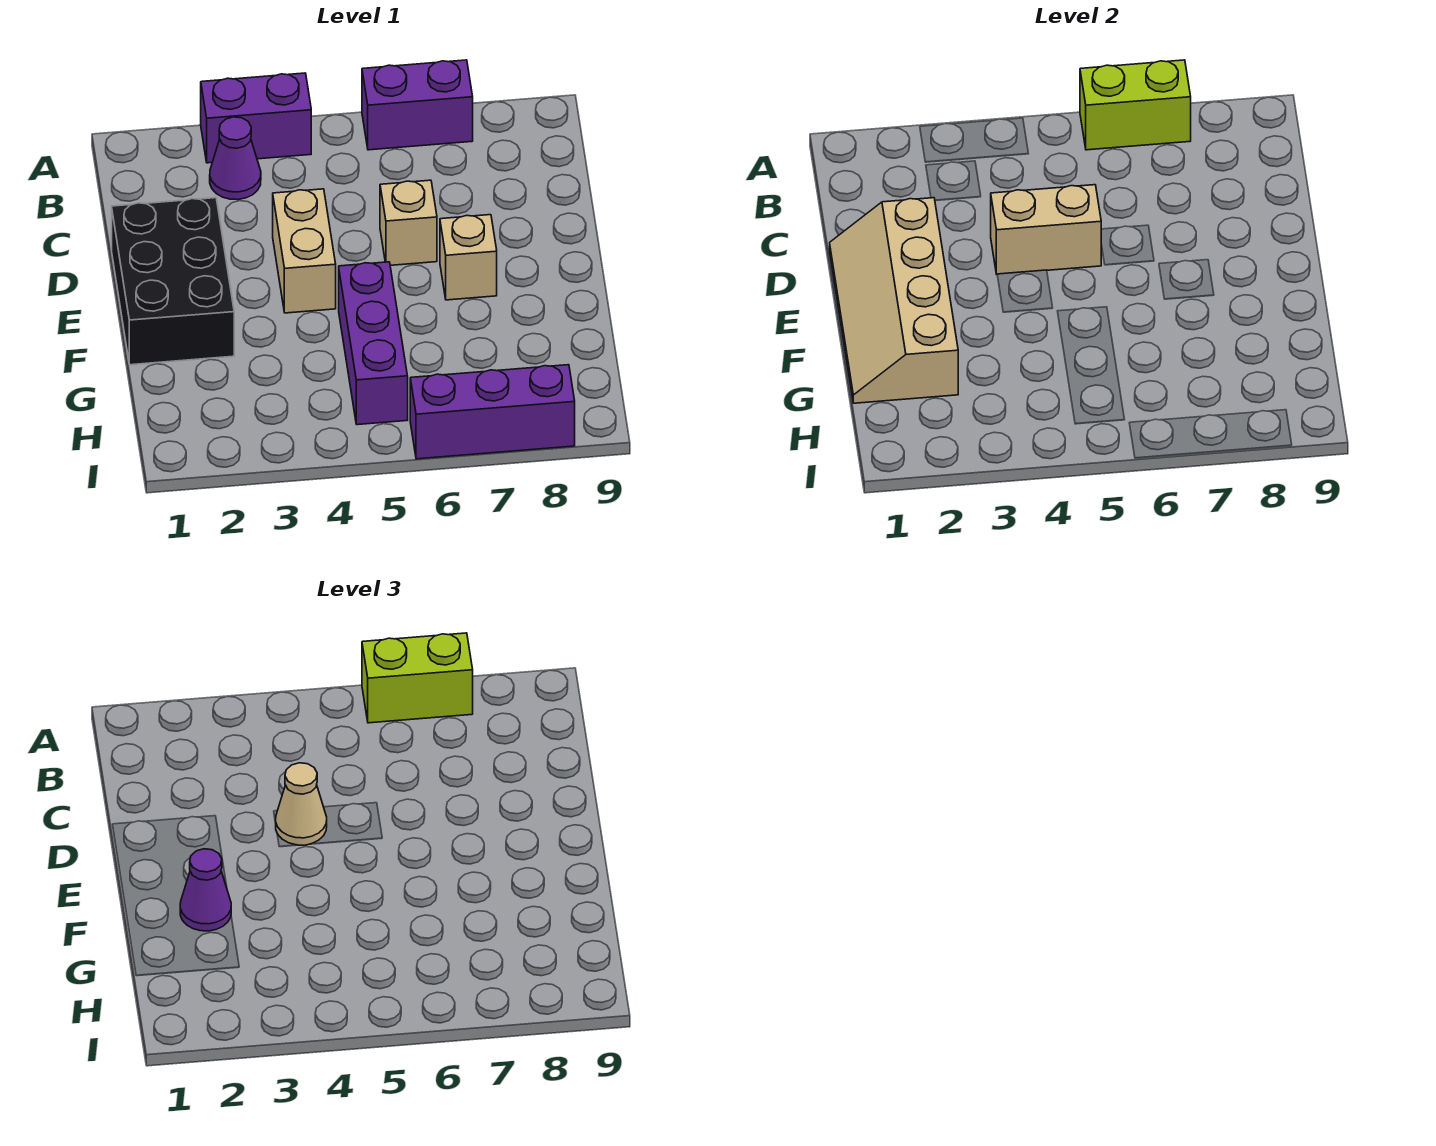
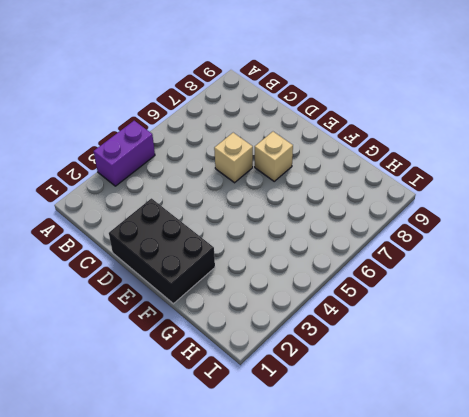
none -> purple 1x2 brick [362,60,473,150]
none -> purple 1x1 cone [210,117,261,200]
none -> tan 1x2 brick [273,189,336,313]

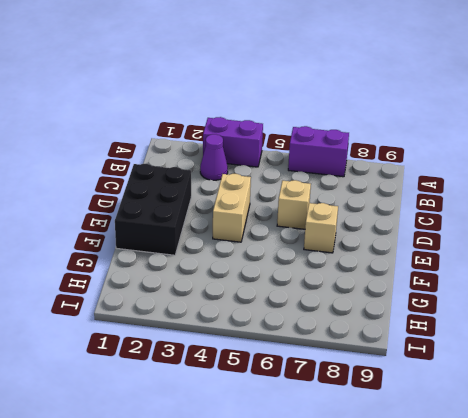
none -> purple 1x3 brick [339,262,408,425]
none -> purple 1x3 brick [410,365,575,459]
none -> lime 1x2 brick [1080,60,1191,150]

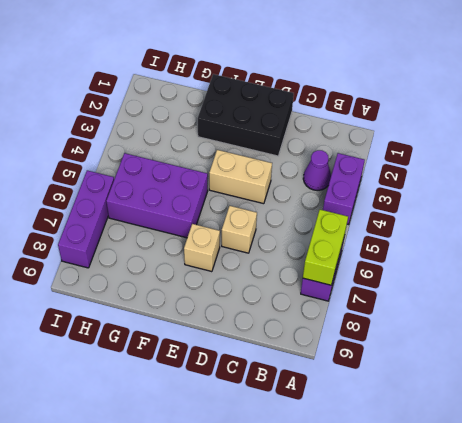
purple 2x3 brick [106,153,208,238] -> purple 1x3 brick [339,262,408,425]
none -> tan 2x4 slope [830,198,958,403]
none -> tan 1x2 brick [991,185,1101,274]
none -> lime 1x2 brick [362,633,473,723]

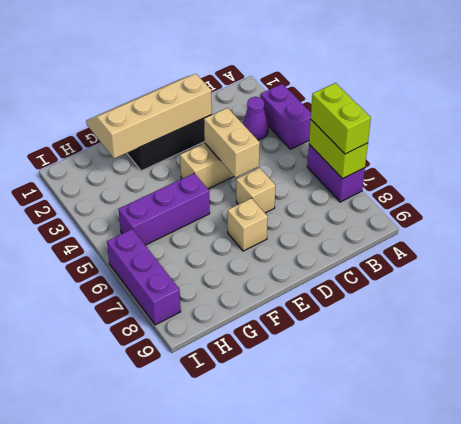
none -> tan 1x1 cone [276,763,327,845]
none -> purple 1x1 cone [180,849,231,931]

